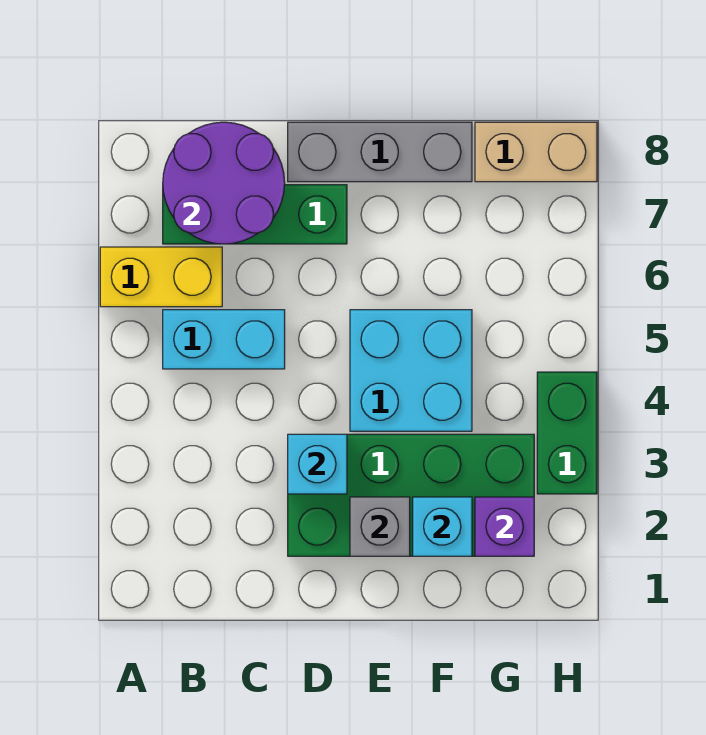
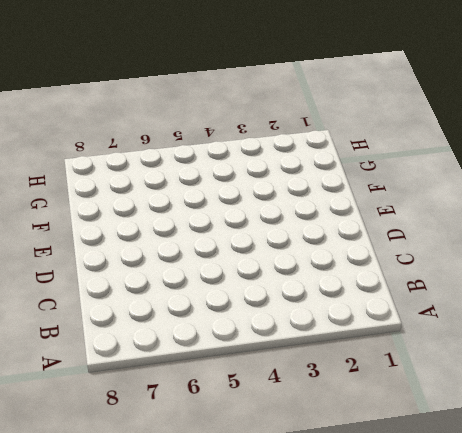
none -> yellow 1x2 brick [100,247,222,307]
none -> cyan 1x2 brick [163,310,285,369]
none -> green 1x3 brick [163,185,347,244]

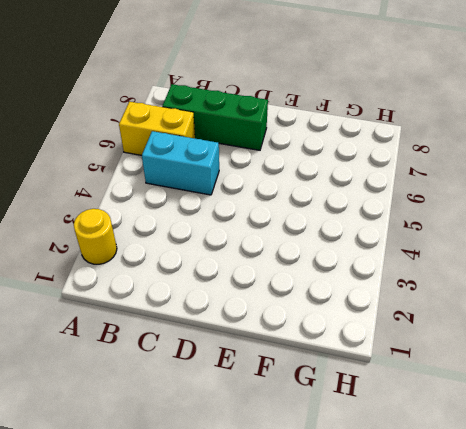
yellow 1x1 round brick [74,209,117,264] -> none
none -> green 2x4 brick [288,434,534,556]
none -> grey 1x3 brick [288,122,472,182]
none -> cyan 2x2 brick [350,310,472,431]

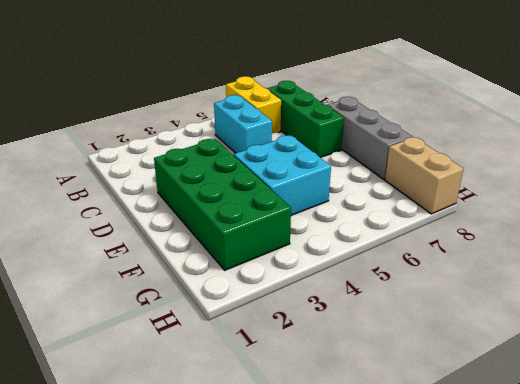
none -> green 1x2 brick [537,372,597,494]
none -> purple 2x2 round brick [163,122,285,244]
none -> cyan 1x1 brick [288,434,347,494]

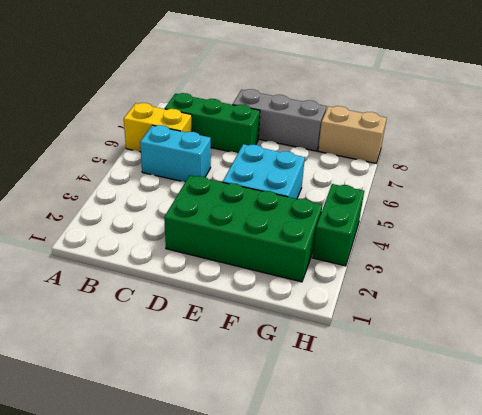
none -> purple 2x2 round brick [163,122,285,244]
none -> cyan 1x1 brick [288,434,347,494]
none -> grey 1x1 brick [350,497,410,556]

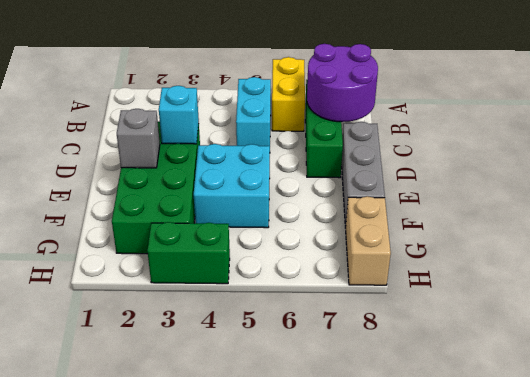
none -> cyan 1x1 brick [413,497,472,556]
none -> purple 1x1 brick [475,497,534,556]

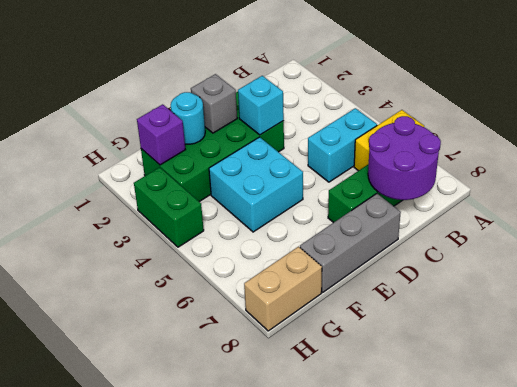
cyan 1x1 round brick [171,92,205,144] -> cyan 1x1 brick [413,497,472,556]

